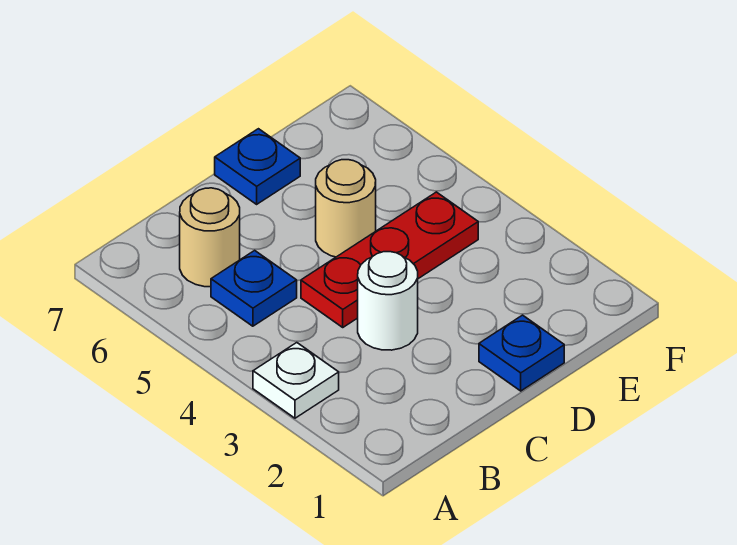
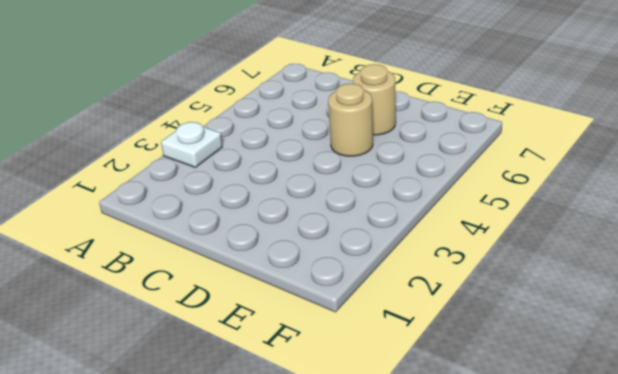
tan 1x1 round brick [353,64,396,135] -> tan 1x1 round brick moved to [180,188,240,287]
none -> blue 1x1 plate [211,250,297,326]
none -> white 1x1 round brick [358,252,418,350]

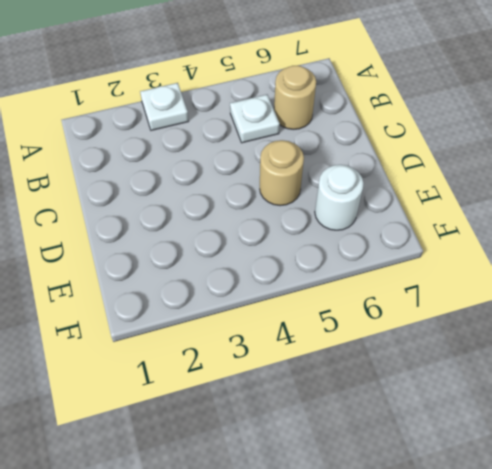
white 1x1 plate [230,95,280,143] -> blue 1x1 plate [211,250,297,326]
white 1x1 round brick [315,165,364,230] -> white 1x1 round brick moved to [358,252,418,350]
none -> red 1x3 plate [301,192,478,327]
none -> blue 1x1 plate [479,315,564,391]

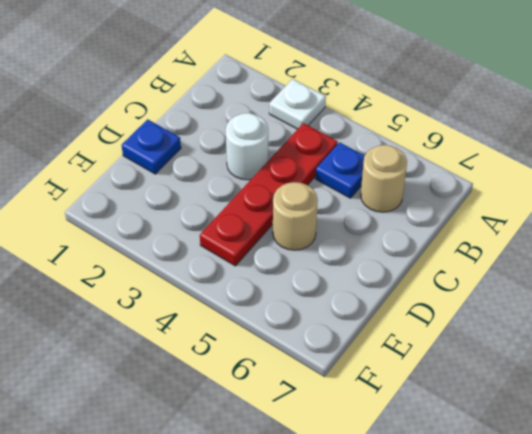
red 1x4 plate [200,123,338,266] -> red 1x3 plate [301,192,478,327]
none -> blue 1x1 plate [215,129,300,204]

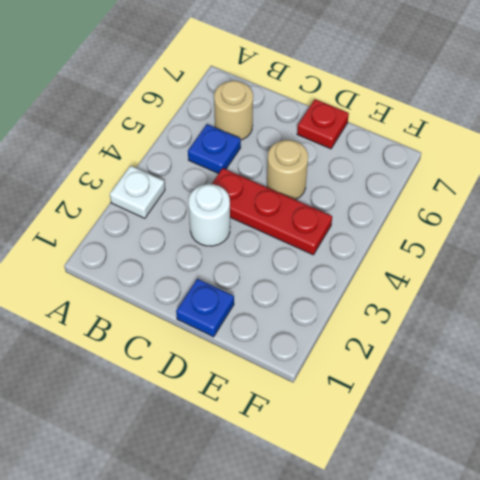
red 1x1 plate [297,99,349,149] -> blue 1x1 plate [215,129,300,204]

